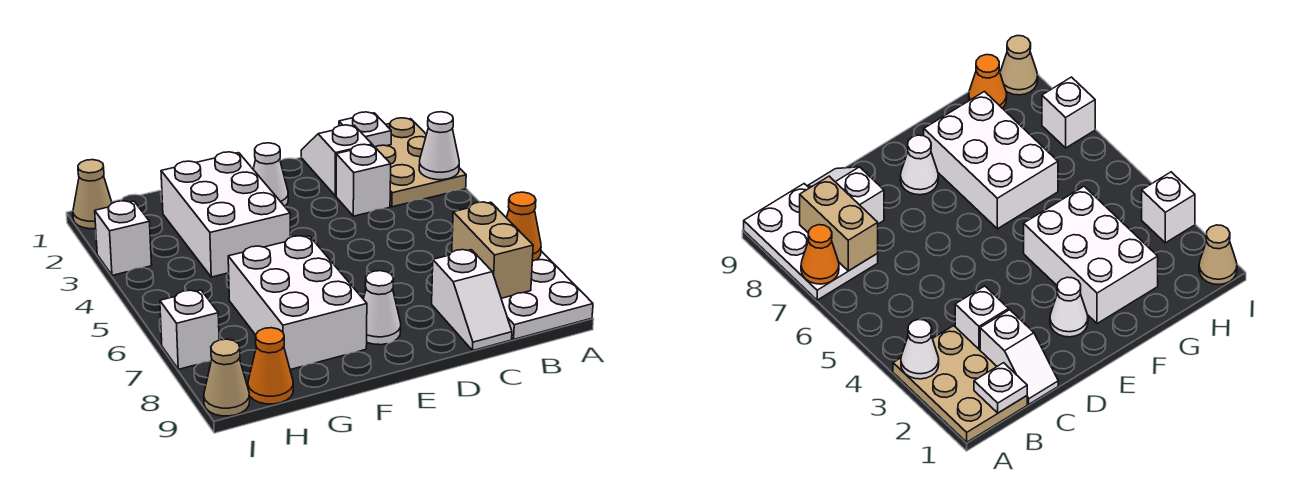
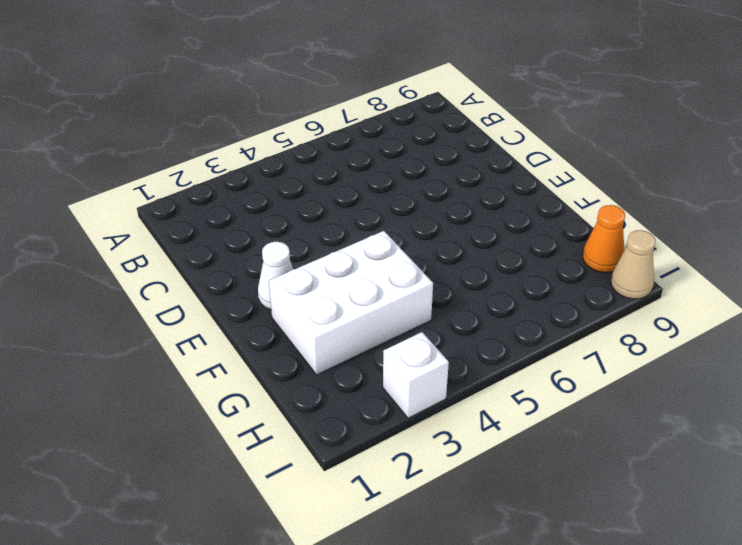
none -> tan 2x3 plate [375,118,466,207]
none -> white 2x3 plate [501,251,593,339]
none -> white 1x2 slope [301,125,372,196]

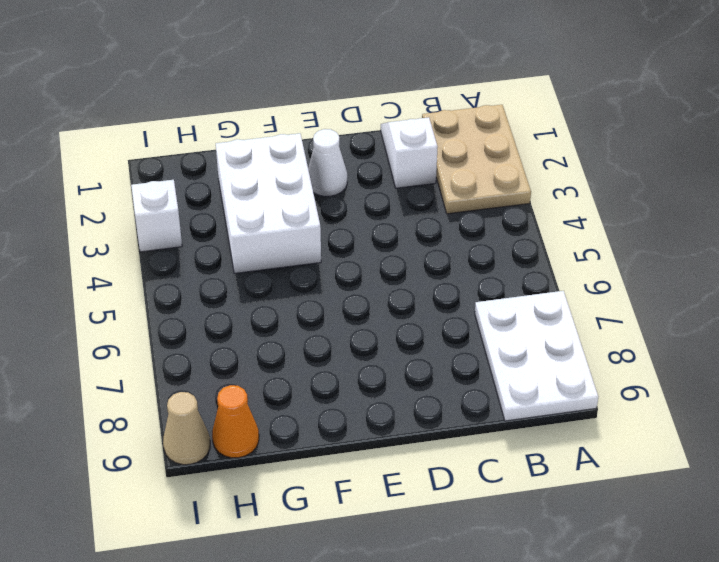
none -> white 1x1 brick [336,144,391,216]
none -> white 1x2 slope [432,250,512,350]
none -> white 1x1 cone [364,271,401,345]

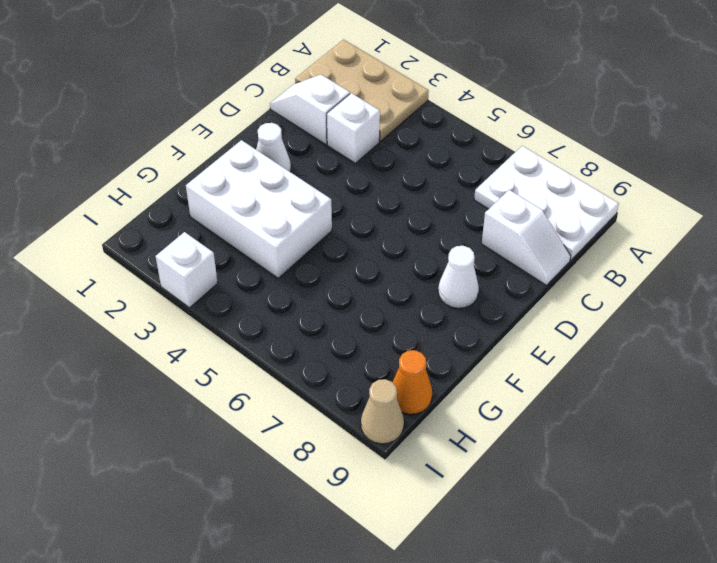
none -> white 2x3 brick [228,236,367,370]
none -> tan 1x1 cone [73,160,112,229]
none -> white 1x1 brick [160,290,219,369]

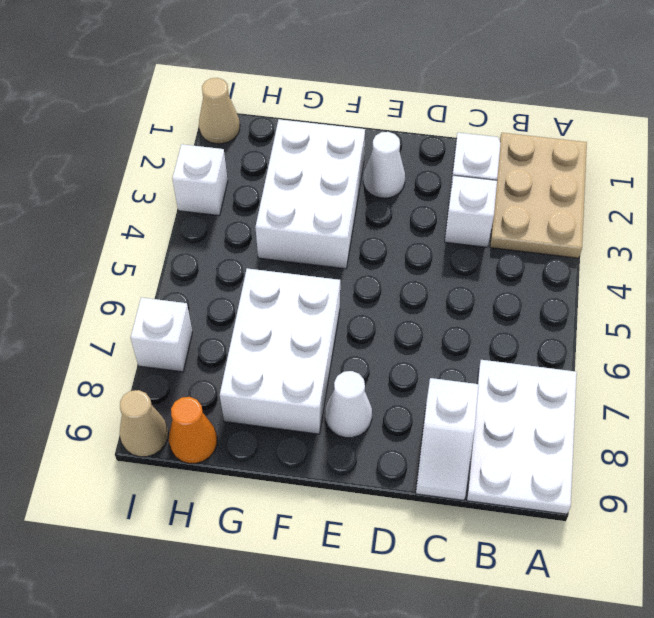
none -> white 1x1 cone [419,112,459,180]
none -> orange 1x1 cone [507,192,541,261]
none -> white 1x1 plate [339,112,391,147]

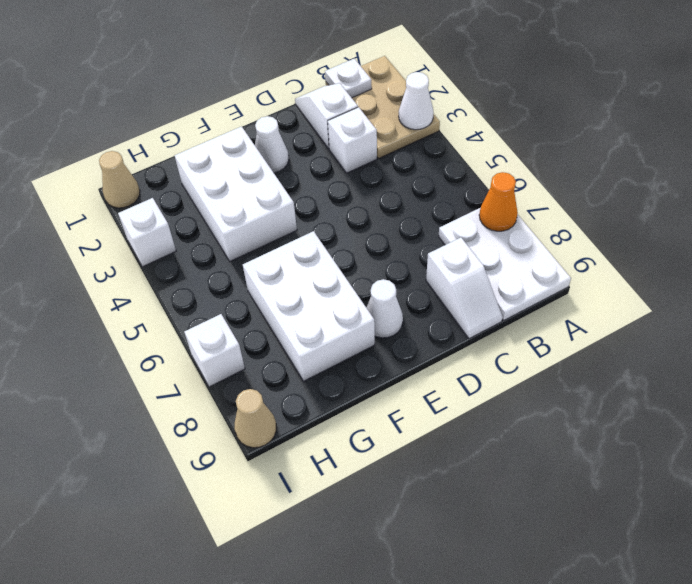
none -> orange 1x1 cone [248,328,293,404]
none -> tan 1x2 brick [452,202,533,298]

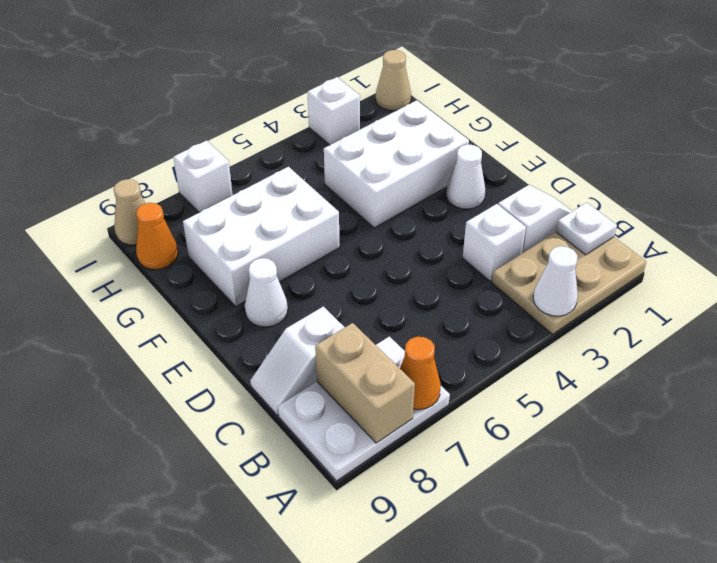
tan 1x2 brick [315,323,415,443] -> tan 1x2 brick turned to [452,202,533,298]

